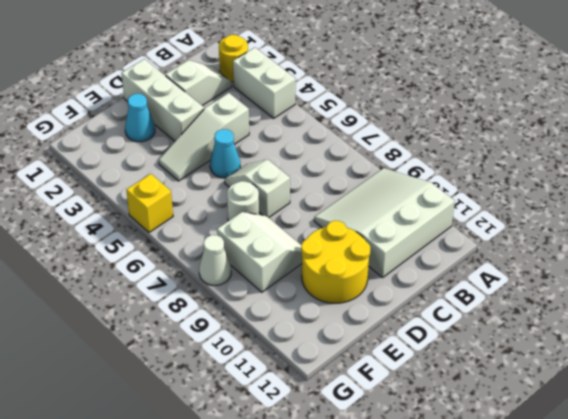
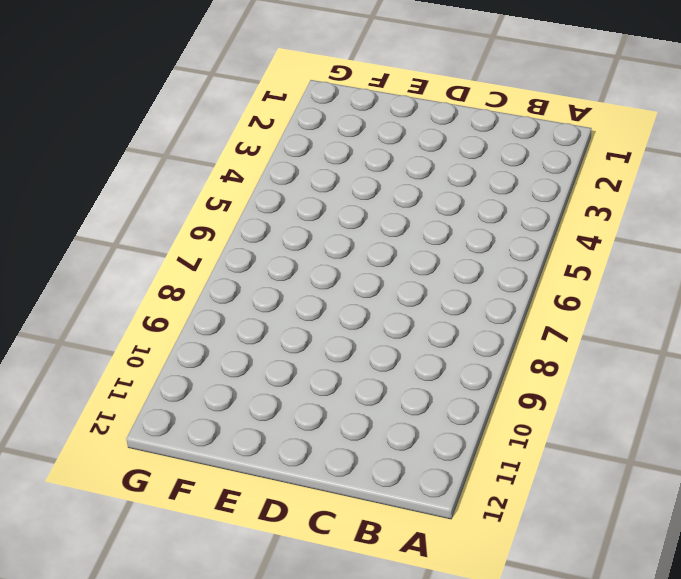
none -> yellow 1x1 round brick [219,35,248,82]
none -> white 1x2 brick [233,47,296,118]
none -> white 3x3 slope [314,168,455,277]

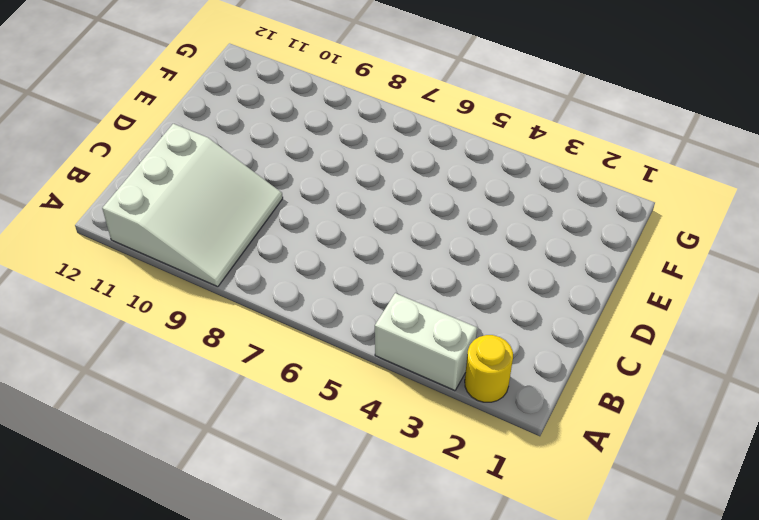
none -> white 1x2 slope [165,60,232,106]
none -> white 1x3 slope [159,93,249,181]
none -> white 1x3 brick [121,59,204,141]

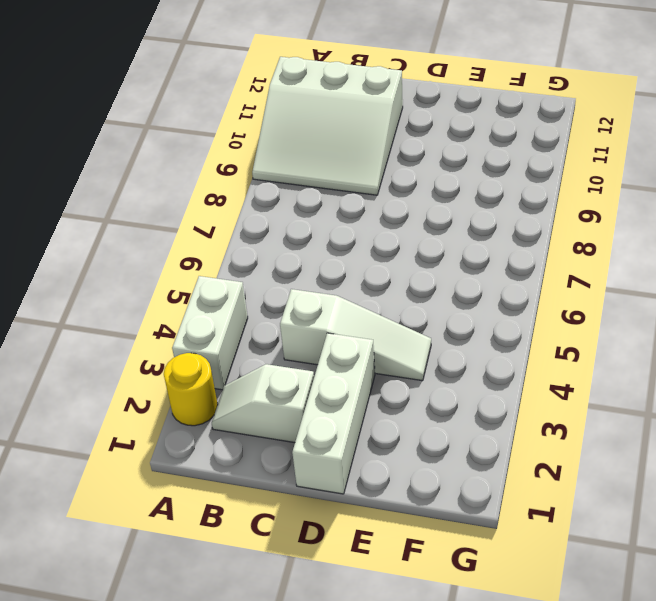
none -> cyan 1x1 cone [210,129,240,178]
none -> white 1x2 slope [225,160,290,218]
none -> yellow 2x2 round brick [301,221,370,303]

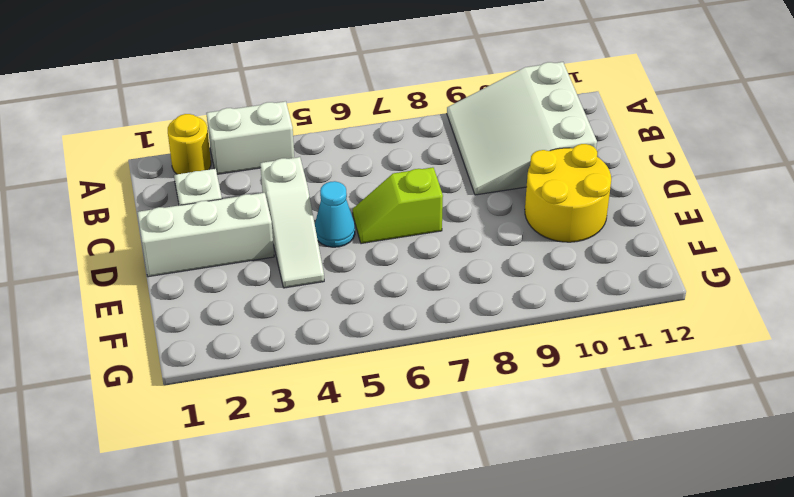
lime 1x2 slope [353,167,443,244] -> white 1x2 slope [225,160,290,218]
none -> cyan 1x1 cone [125,94,155,142]
none -> white 1x1 round brick [227,181,259,221]
none -> white 2x2 slope [217,212,302,292]

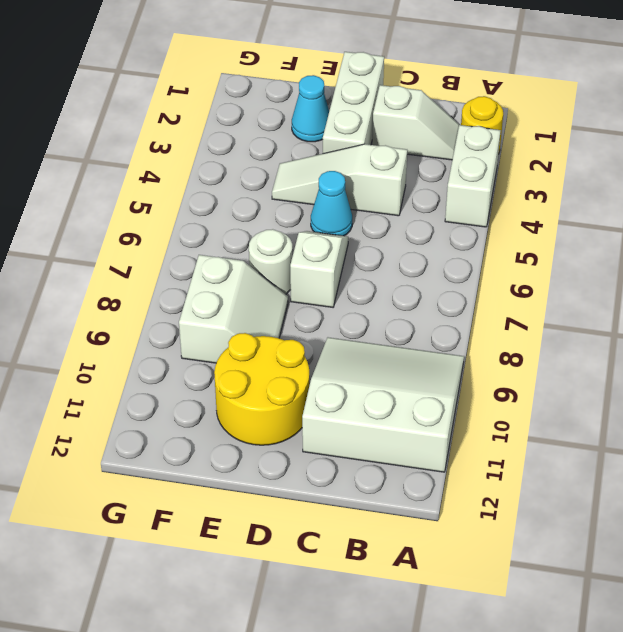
none -> yellow 1x1 brick [126,174,173,232]
none -> white 1x1 cone [199,235,231,285]

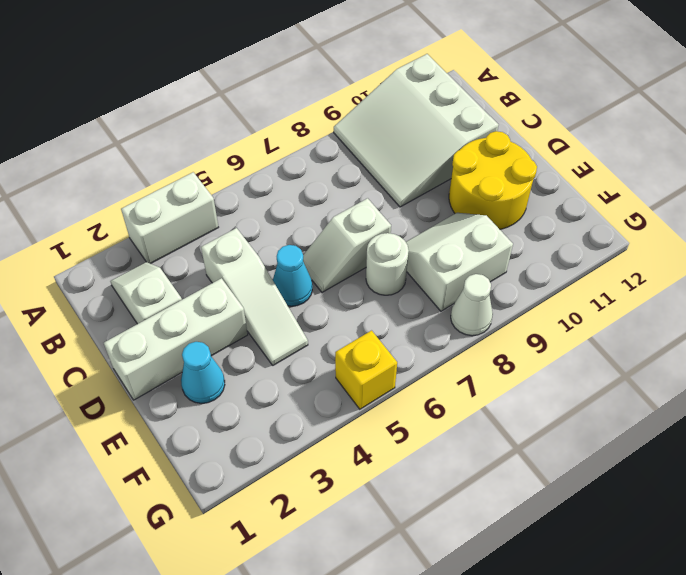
none -> yellow 1x1 round brick [219,35,248,82]

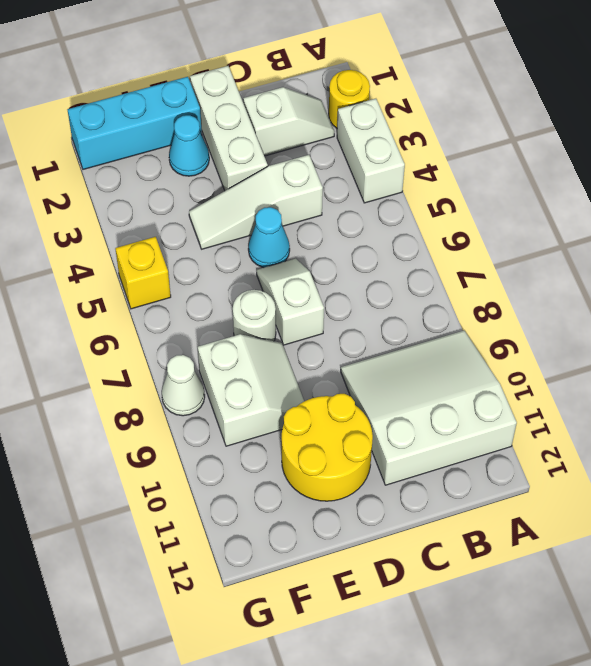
cyan 1x3 brick [67,77,202,169] -> none

